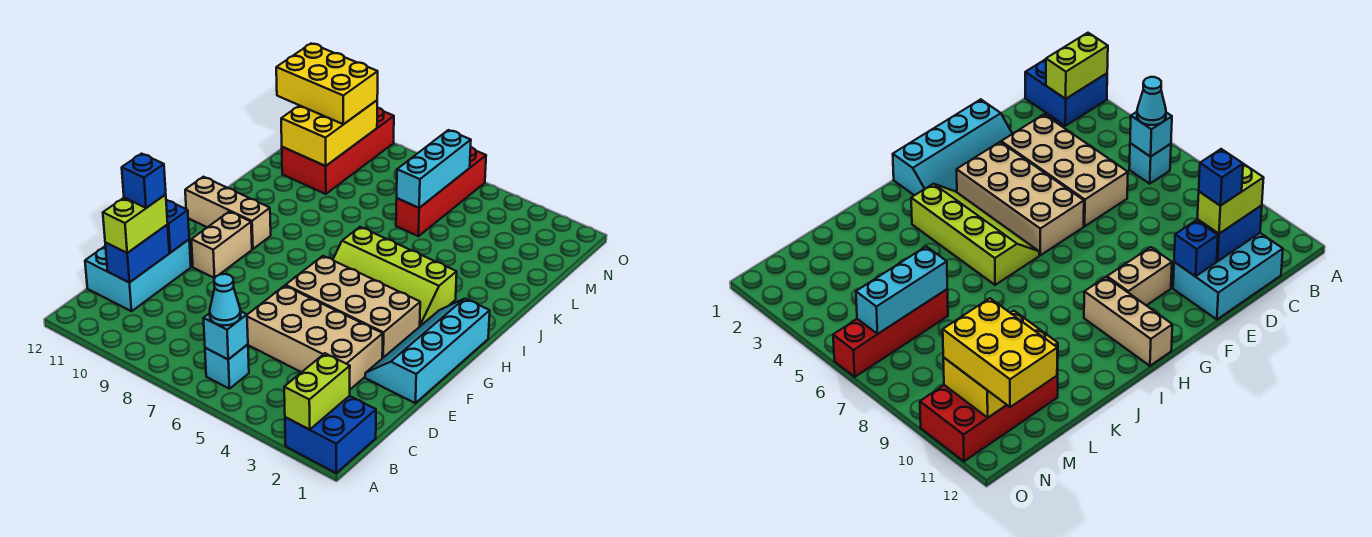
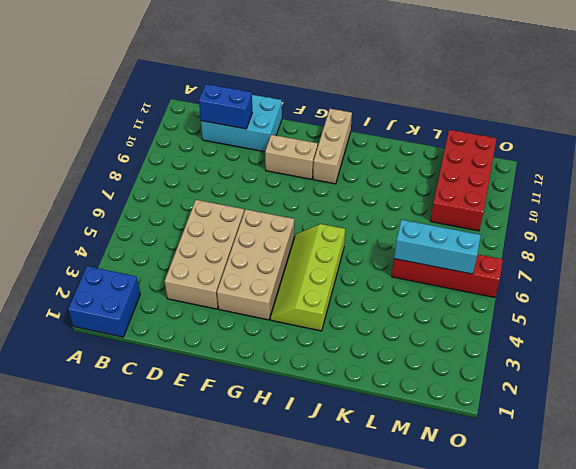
red 2x4 brick [430,130,497,231] -> red 2x4 brick turned to [282,108,394,194]
none -> cyan 1x1 brick [205,344,249,389]
none -> cyan 2x4 slope [365,299,490,403]
none -> lime 1x2 brick [284,353,350,430]

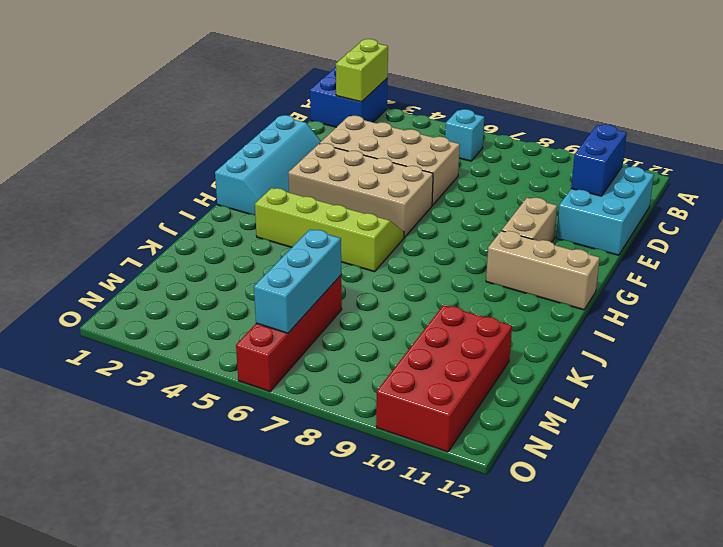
none -> cyan 1x1 brick [203,311,248,359]
none -> blue 1x1 brick [166,200,189,253]
none -> yellow 2x3 brick [281,100,377,166]

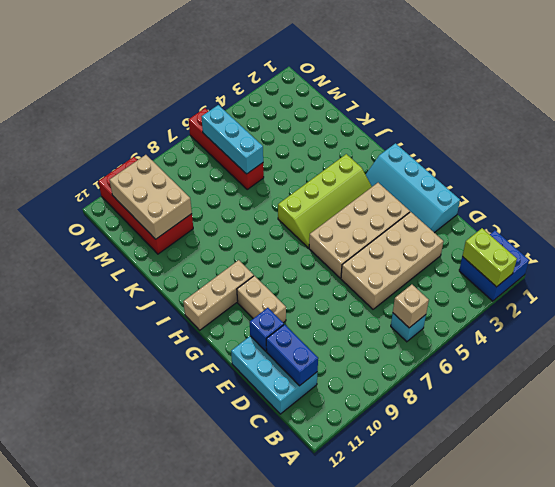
tan 1x1 brick [393,285,429,328] -> cyan 1x1 brick [203,311,248,359]
tan 2x3 brick [110,155,192,239] -> yellow 2x3 brick [281,100,377,166]
none -> cyan 1x1 cone [210,274,241,326]
none -> lime 1x2 brick [103,195,168,253]
none -> yellow 2x3 brick [276,44,378,124]

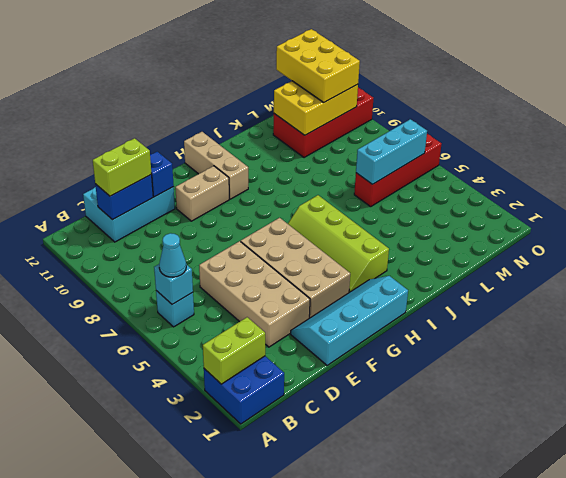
none -> blue 1x1 brick [122,154,166,208]

